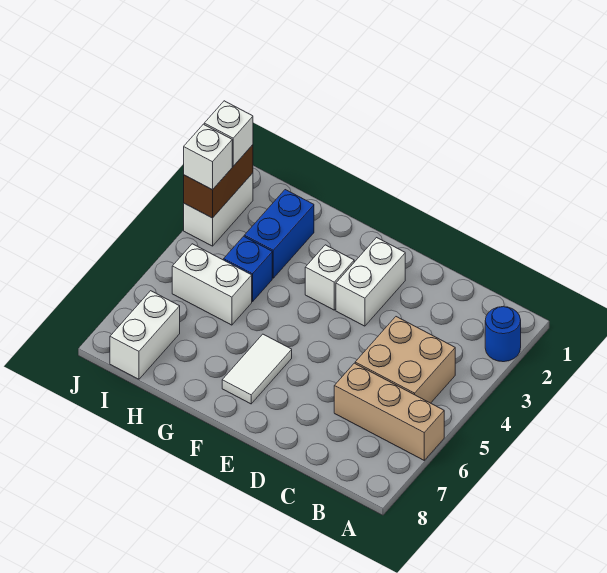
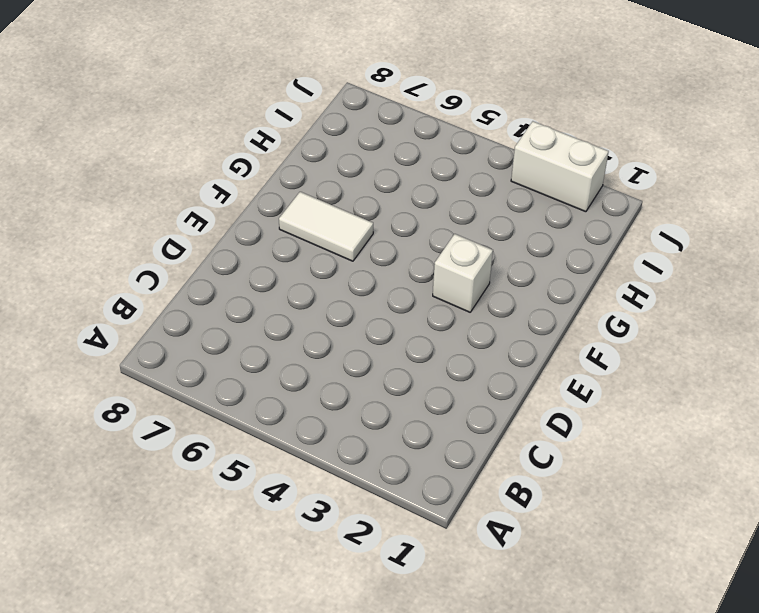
none -> blue 1x1 round brick [485,307,521,362]
none -> tan 1x3 brick [334,363,444,460]
none -> tan 2x2 brick [355,317,455,403]

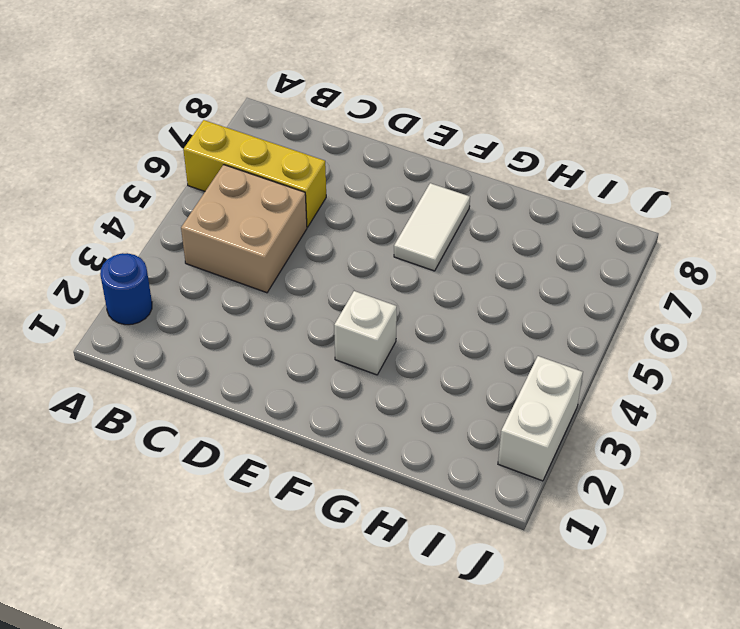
yellow 1x3 brick [183,120,326,227] -> tan 1x3 brick [334,363,444,460]
none -> white 1x2 brick [336,238,405,326]
none -> blue 1x2 brick [244,190,314,278]
none -> blue 1x1 brick [224,236,272,302]

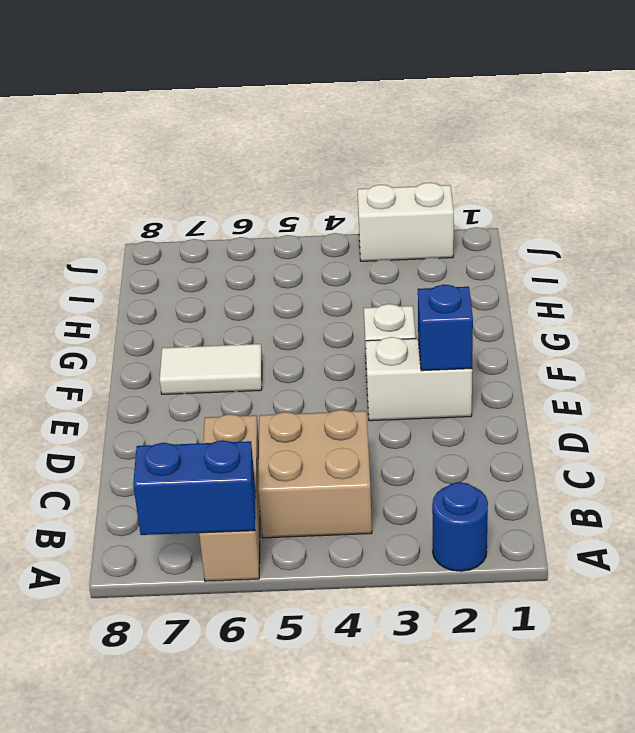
blue 1x2 brick [133,440,256,535] -> blue 1x2 brick moved to [244,190,314,278]
blue 1x1 brick [418,285,473,371] -> blue 1x1 brick moved to [224,236,272,302]
none -> white 1x2 brick [172,244,252,325]
none -> white 1x2 brick [110,291,180,379]
none -> brown 1x2 brick [184,145,253,218]

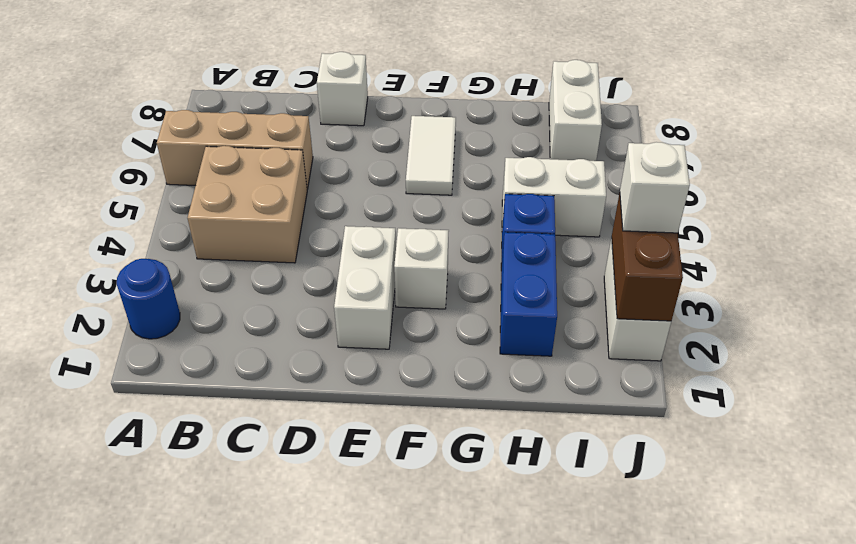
white 1x1 brick [317,52,368,126] -> white 1x1 brick moved to [204,101,253,166]

